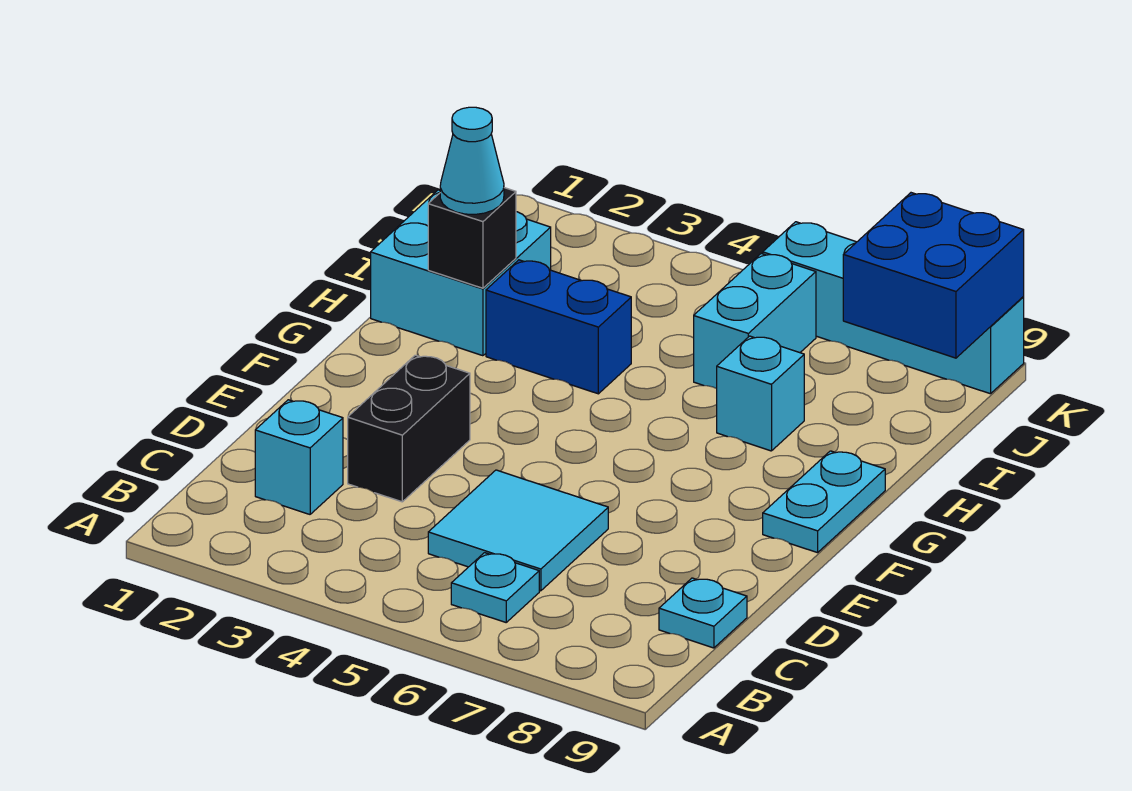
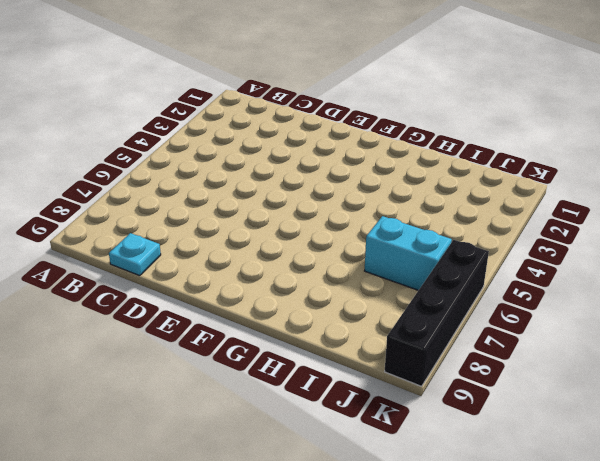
black 1x4 brick [385,240,489,386] -> cyan 1x4 brick [763,222,1024,394]
none -> cyan 1x1 plate [451,553,539,622]
none -> cyan 1x1 brick [255,400,343,514]
none -> cyan 2x2 tile [428,470,608,591]

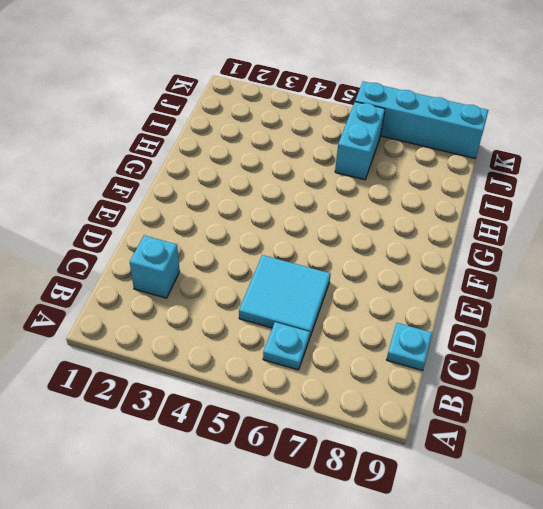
none -> black 1x2 brick [348,355,470,502]
none -> cyan 1x2 plate [763,451,885,553]
none -> cyan 2x2 brick [371,190,551,356]

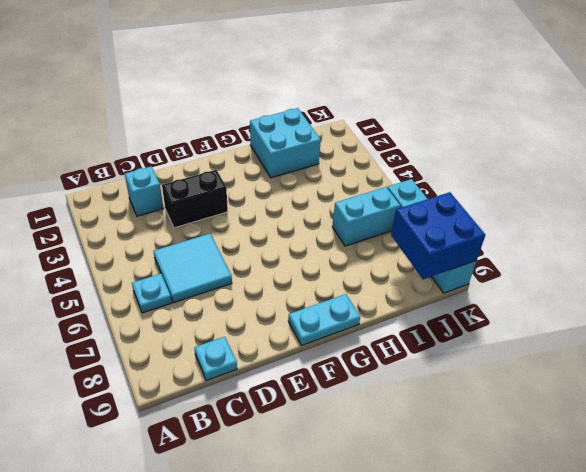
none -> blue 1x2 brick [486,260,631,394]
none -> cyan 1x1 brick [717,336,804,451]
none -> black 1x1 brick [428,188,516,288]

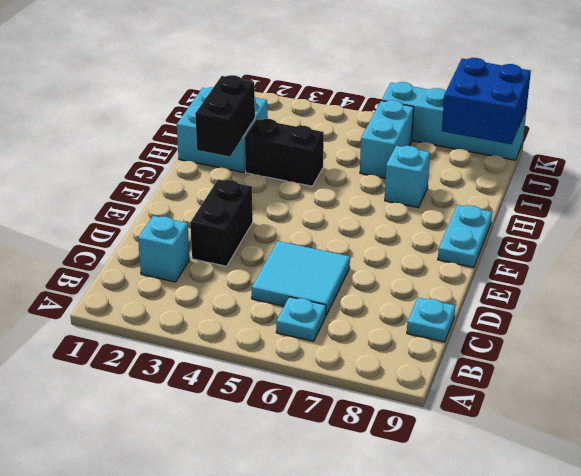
black 1x2 brick [195,75,255,157] -> black 1x1 brick [428,188,516,288]
black 1x2 brick [245,119,324,186] -> blue 1x2 brick [486,260,631,394]
none -> cyan 1x1 cone [440,107,504,214]

